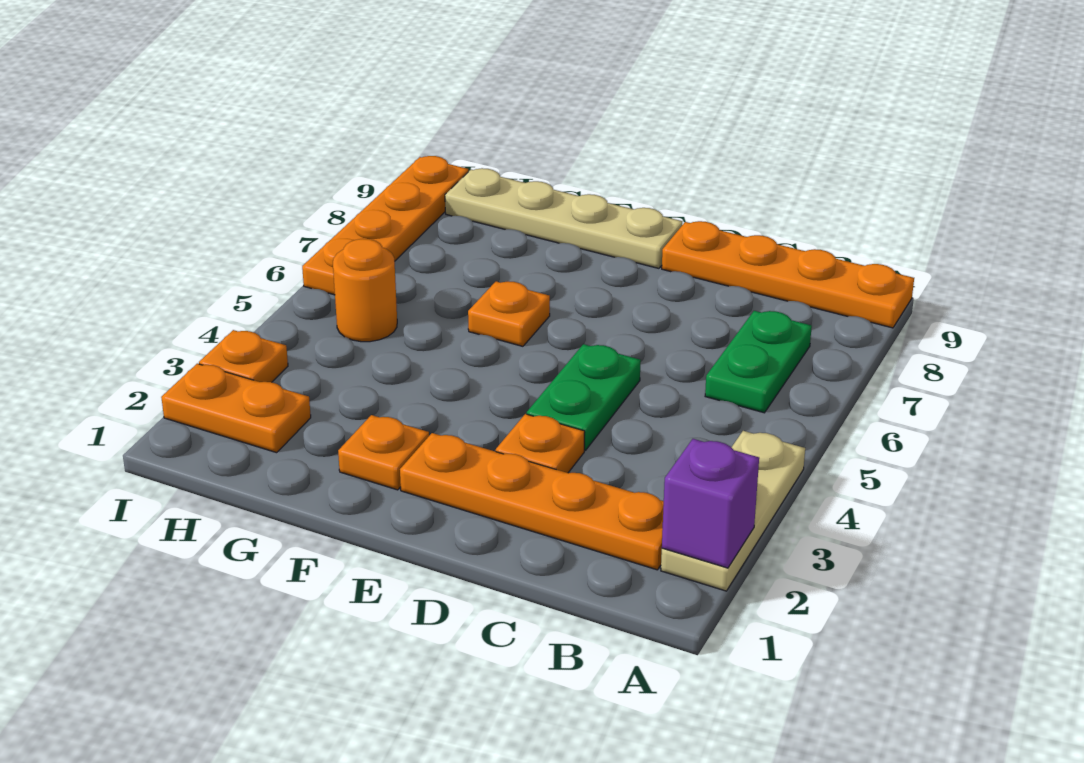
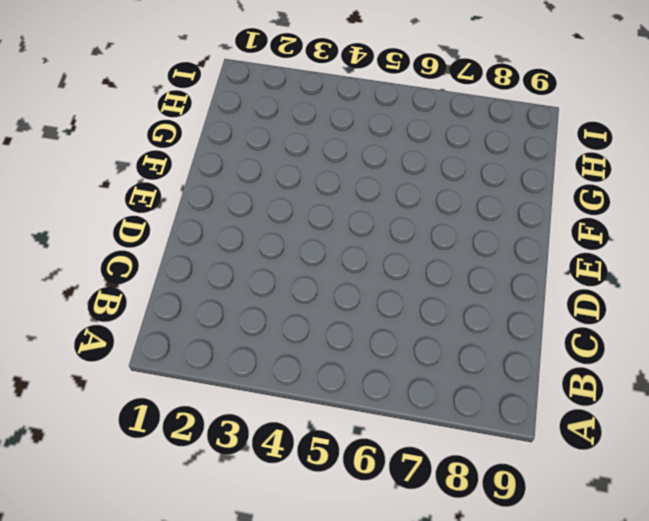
none -> tan 1x3 plate [661,431,805,591]
none -> orange 1x4 plate [662,221,914,328]
none -> orange 1x4 plate [400,433,664,570]

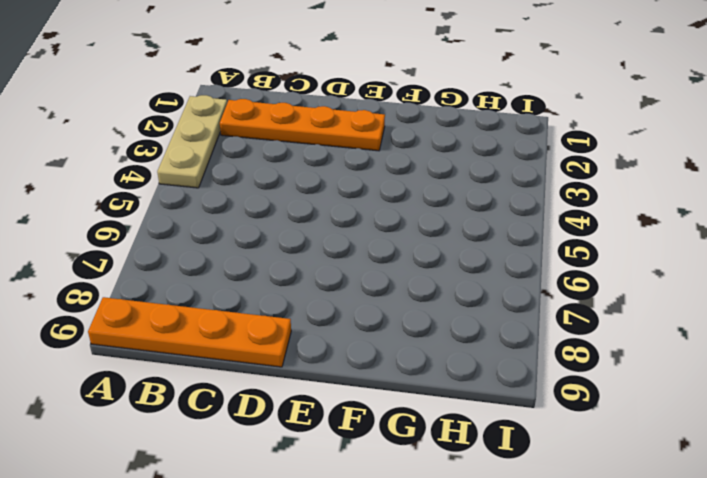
none -> green 1x2 plate [705,311,812,413]
none -> orange 1x1 plate [496,414,585,473]
none -> green 1x2 plate [527,344,641,450]

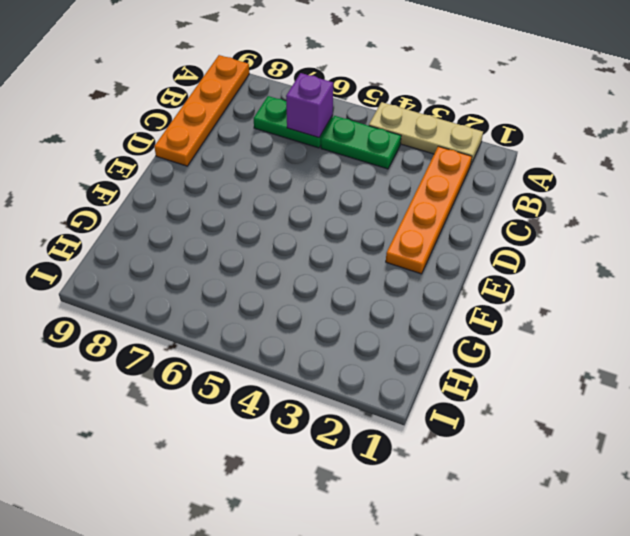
green 1x2 plate [321,116,401,169] -> green 1x2 plate moved to [527,344,641,450]
purple 1x1 brick [286,73,333,138] -> purple 1x1 brick moved to [662,439,759,568]
none -> orange 1x1 plate [496,414,585,473]
none -> tan 1x4 plate [445,168,682,268]
none -> orange 1x1 plate [338,415,429,490]

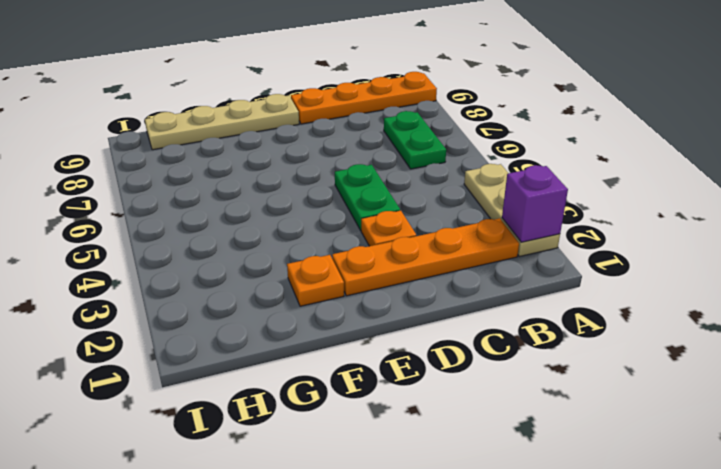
none -> orange 1x1 plate [468,281,550,346]
none -> orange 1x2 plate [161,364,311,453]
none -> orange 1x1 round brick [333,239,397,342]

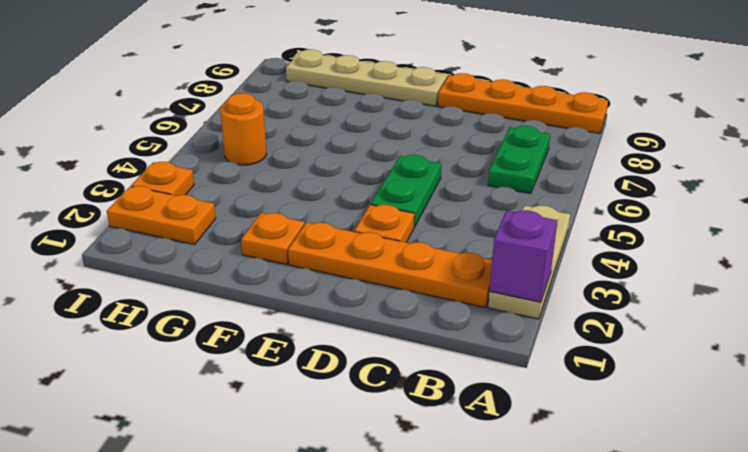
none -> orange 1x1 plate [468,281,550,346]
none -> orange 1x4 plate [302,156,468,295]

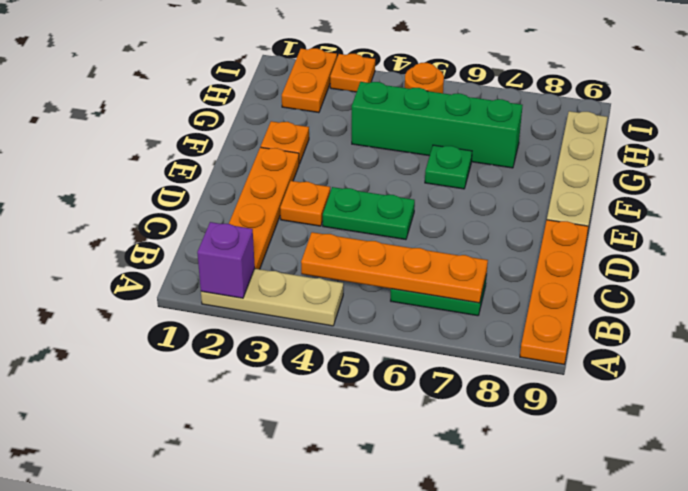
orange 1x4 plate [301,232,488,303] -> orange 1x4 plate moved to [302,156,468,295]
green 1x1 plate [425,145,472,189] -> orange 1x1 plate [468,281,550,346]
green 1x4 brick [352,82,523,168] -> none

